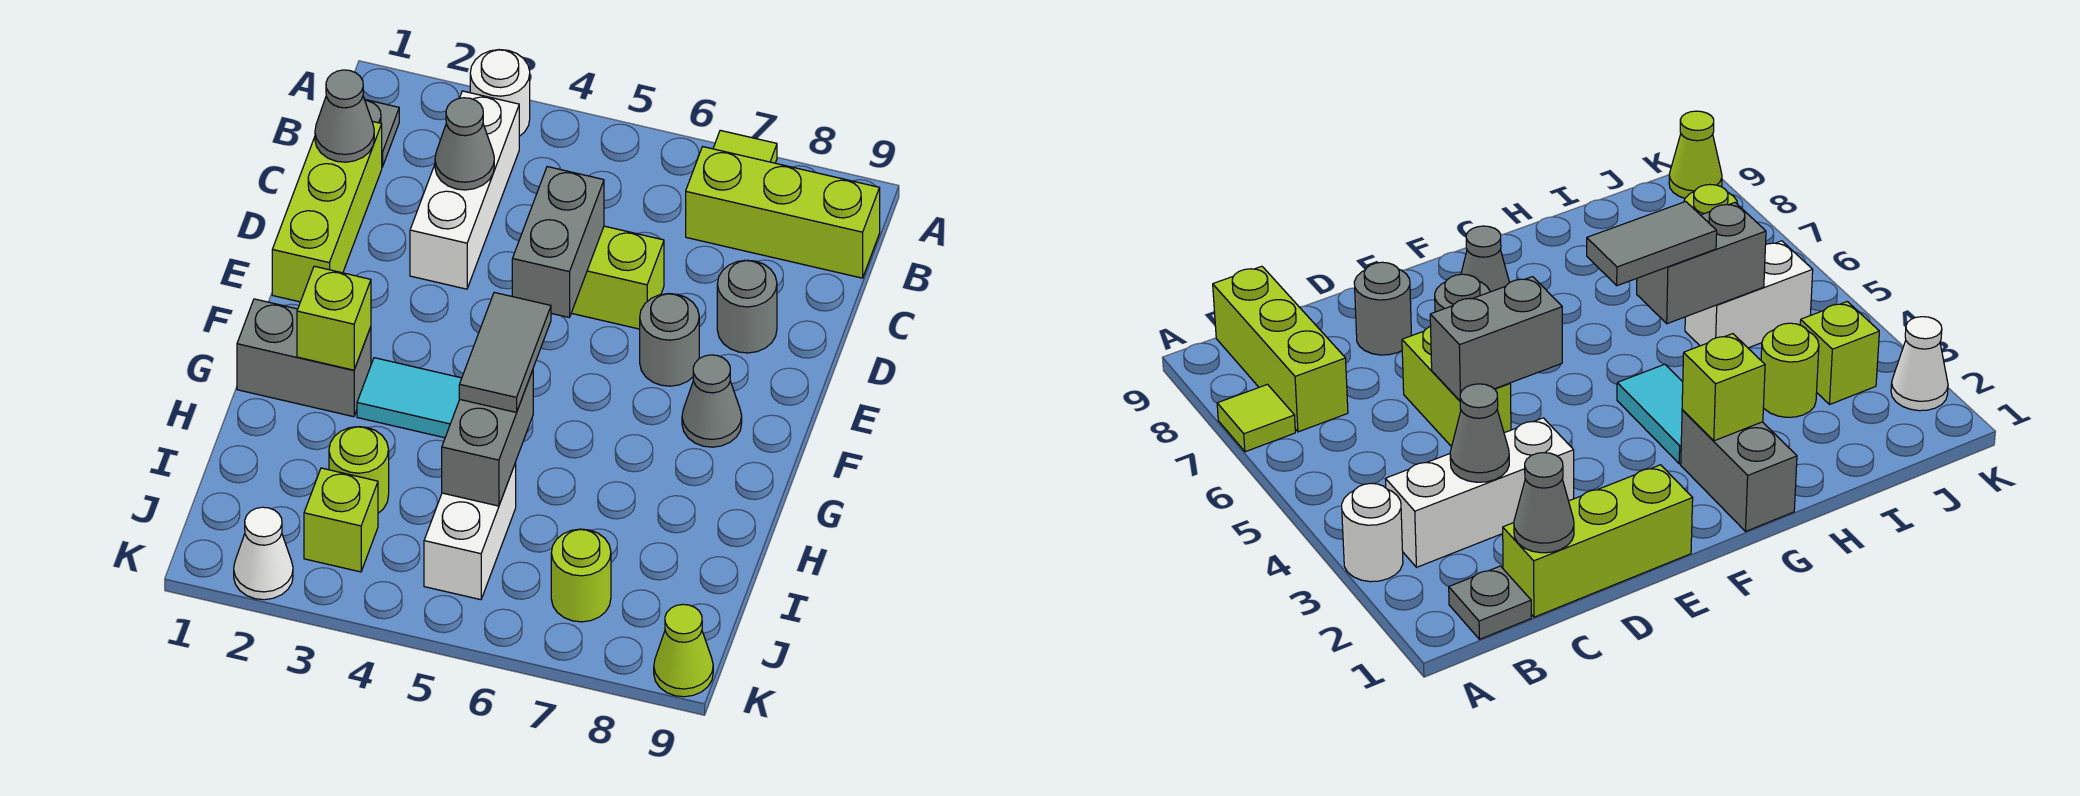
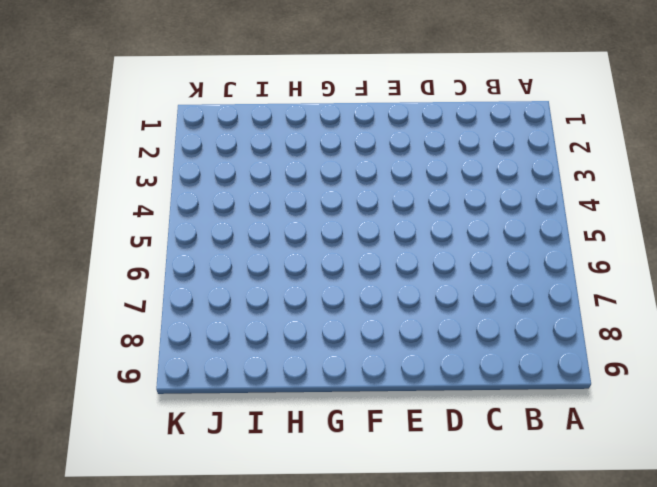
none -> white 1x1 round brick [470,50,530,136]
none -> lime 1x1 tile [713,130,777,163]
none -> grey 1x1 plate [365,100,399,167]

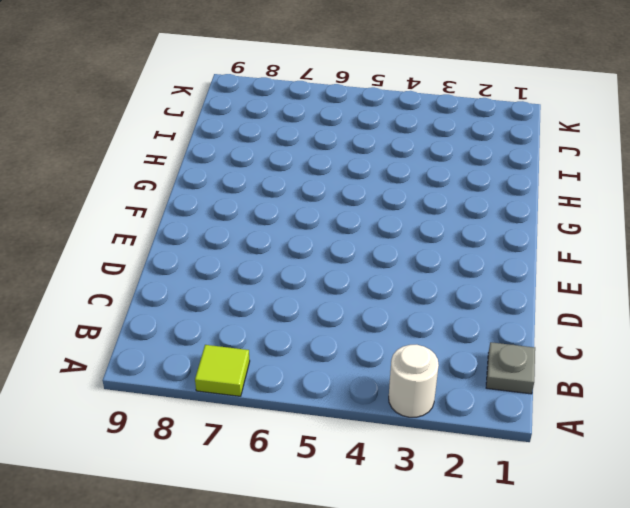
none -> white 1x3 brick [410,91,519,289]
none -> lime 1x3 brick [686,147,880,278]
none -> lime 1x3 brick [272,121,382,302]

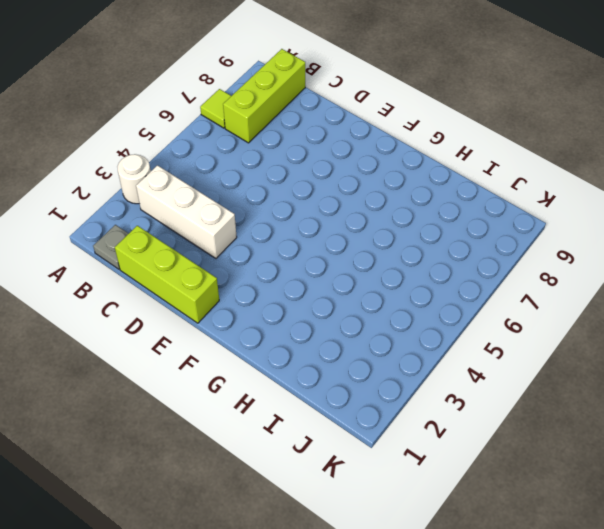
none -> lime 1x2 brick [572,226,664,329]
none -> grey 1x1 round brick [717,260,777,353]
none -> grey 1x1 round brick [640,293,699,386]

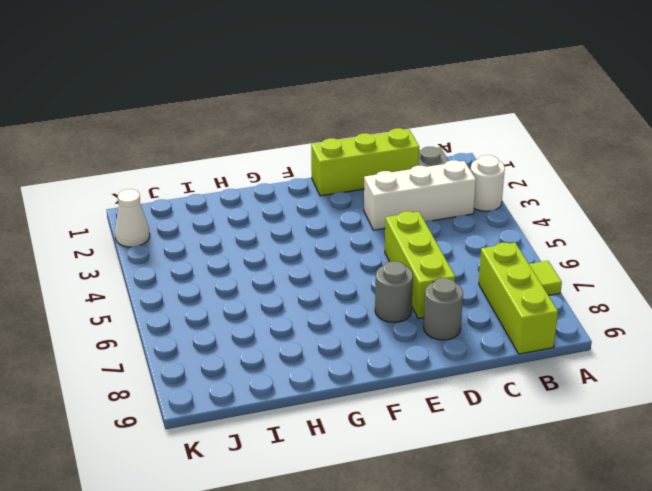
lime 1x3 brick [385,211,455,319] -> lime 1x2 brick [572,226,664,329]
none -> grey 1x1 cone [682,355,742,447]
none -> grey 1x2 brick [237,299,371,417]
none -> cyan 1x2 tile [357,358,462,438]

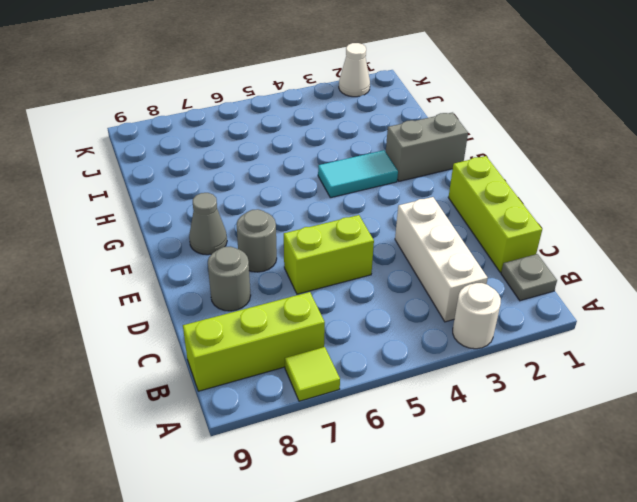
none -> lime 1x1 round brick [329,427,389,513]
none -> white 1x2 brick [424,463,516,600]
none -> lime 1x1 brick [304,468,378,572]

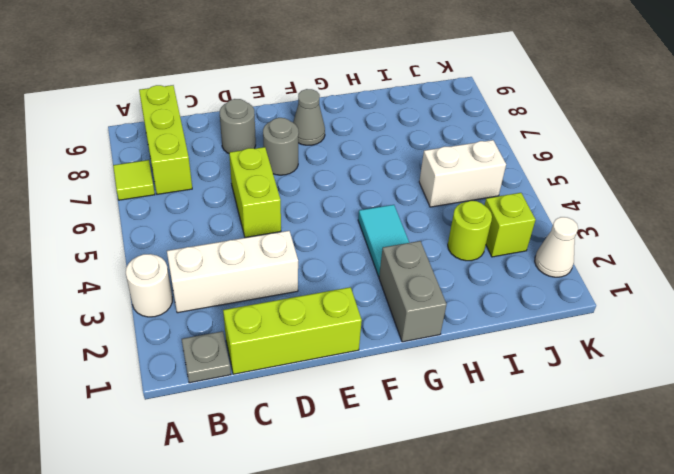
none -> lime 1x1 round brick [551,529,611,622]
none -> lime 1x1 cone [654,604,713,697]
none -> grey 1x1 cone [315,70,374,162]

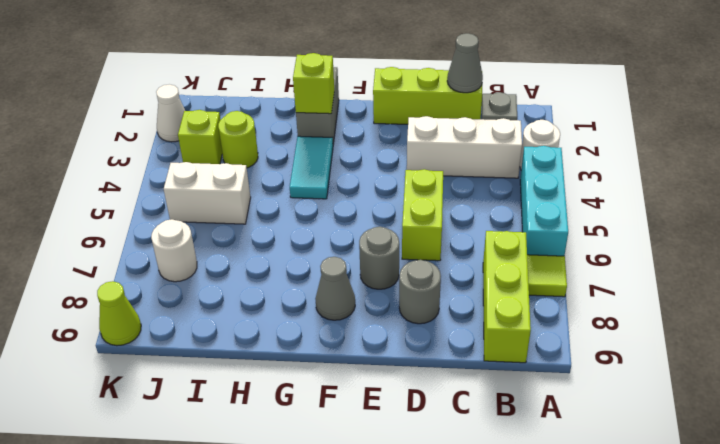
cyan 1x3 brick [520,146,568,256] -> none
white 1x1 round brick [151,219,197,282] -> lime 1x1 round brick [551,529,611,622]
none -> grey 1x1 cone [435,98,494,190]
none -> grey 1x2 brick [512,167,604,317]
none -> grey 1x2 brick [442,370,533,506]

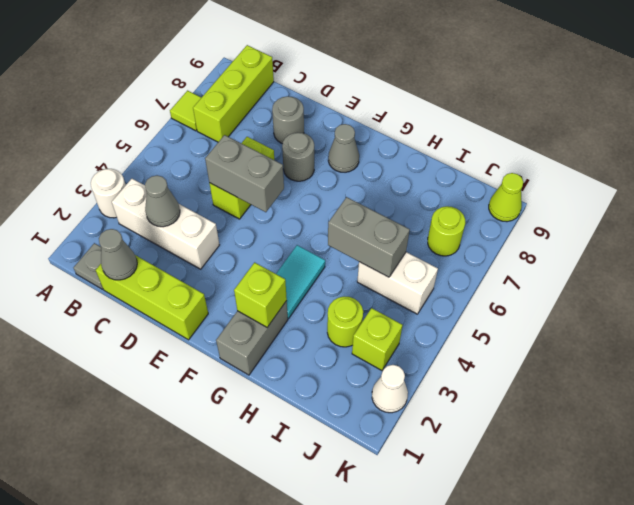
none -> grey 1x2 tile [459,292,551,412]

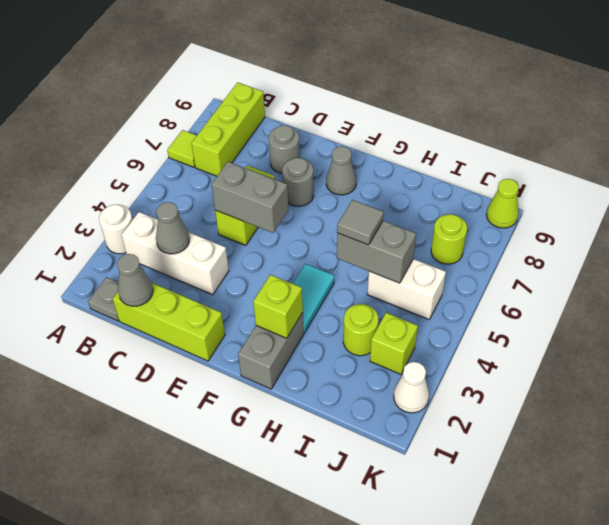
grey 1x1 tile [337,200,384,245] -> grey 1x2 tile [459,292,551,412]

